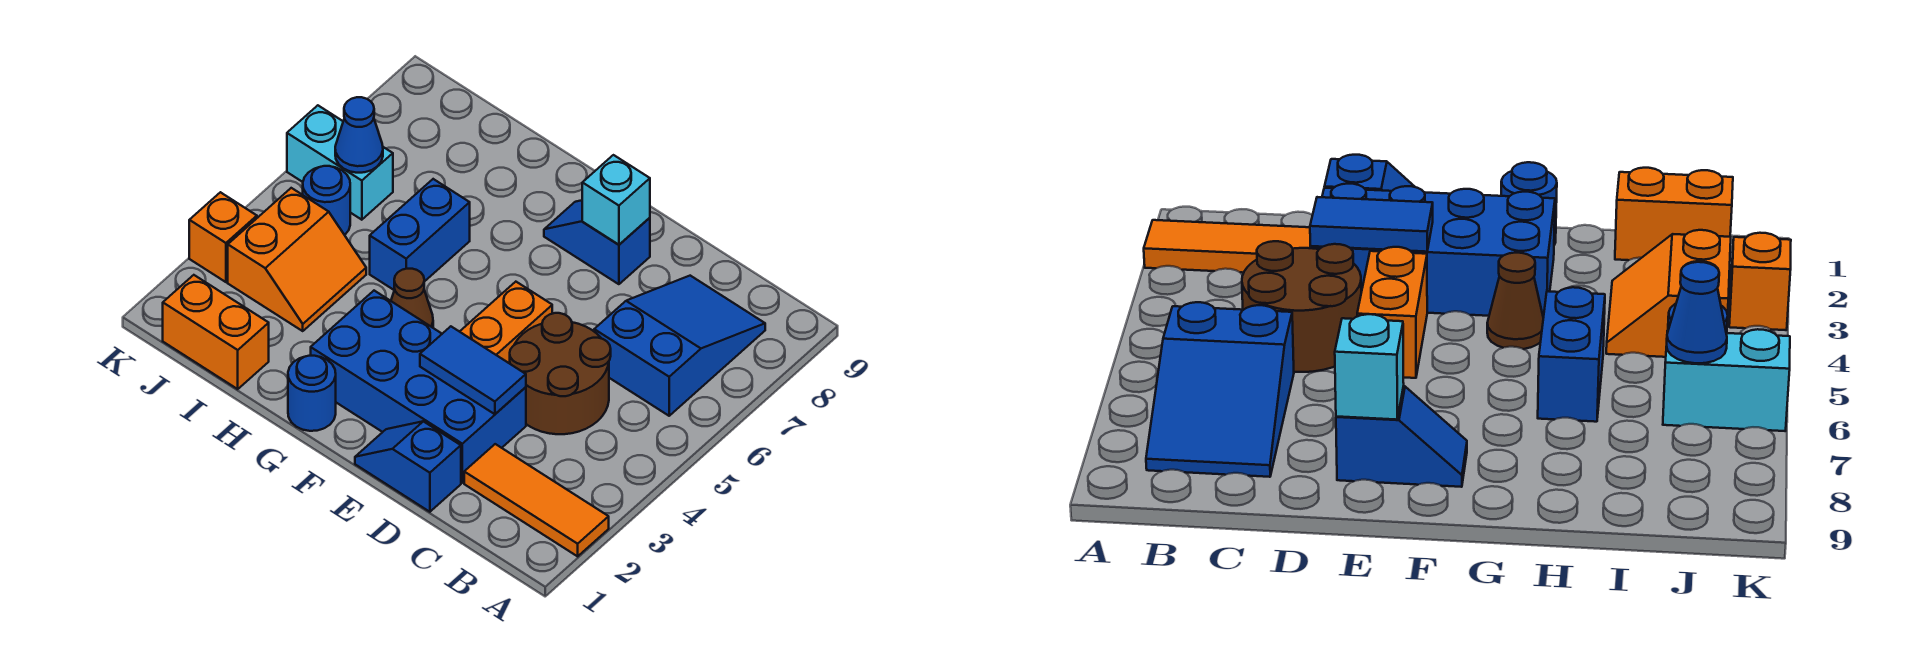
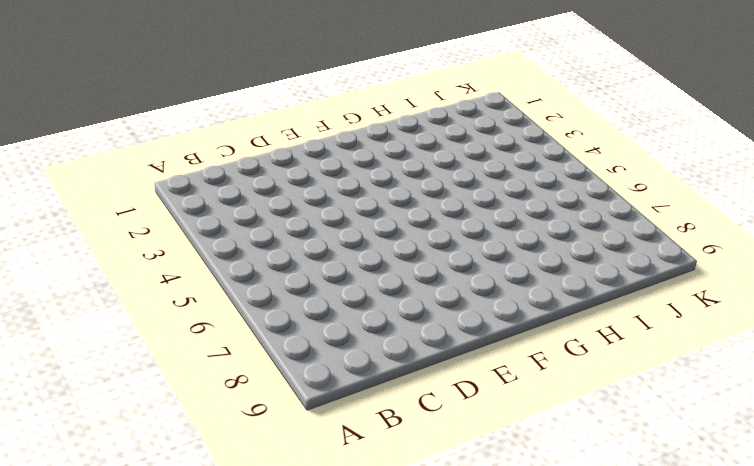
none -> orange 1x3 tile [464,444,609,556]
none -> blue 2x3 slope [594,276,765,416]
none -> brown 2x2 round brick [510,313,611,434]

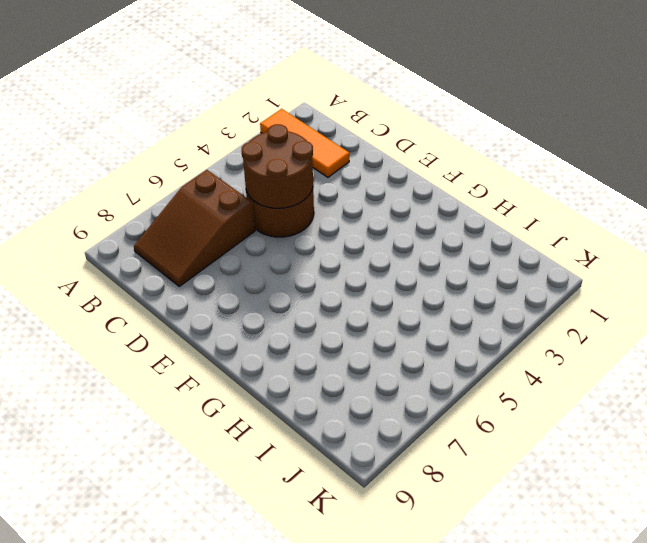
brown 2x3 slope [134,170,255,286] -> blue 2x3 slope [594,276,765,416]
brown 2x2 round brick [242,124,313,208] -> none
none -> blue 1x2 slope [355,421,461,512]
none -> blue 2x4 brick [311,291,526,483]
none -> orange 1x2 brick [460,282,552,364]

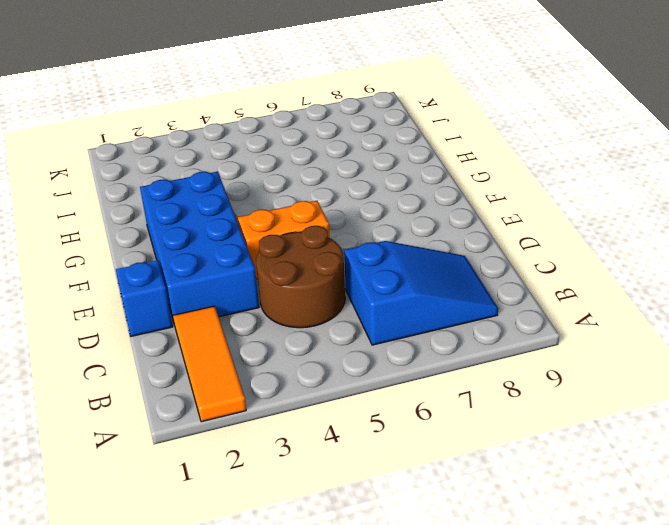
none -> blue 1x2 slope [544,200,650,284]
none -> blue 1x1 round brick [288,356,336,431]
none -> brown 1x1 cone [391,269,433,328]

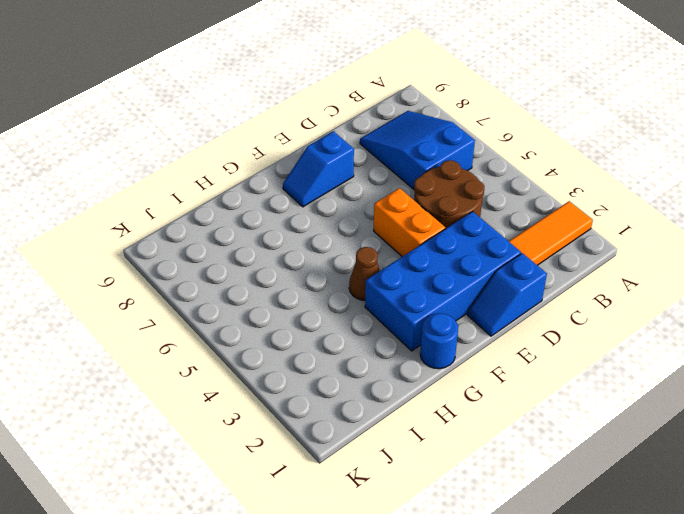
none -> blue 1x2 brick [370,179,470,290]
none -> orange 1x2 brick [163,275,269,389]
none -> orange 2x2 slope [228,188,366,331]

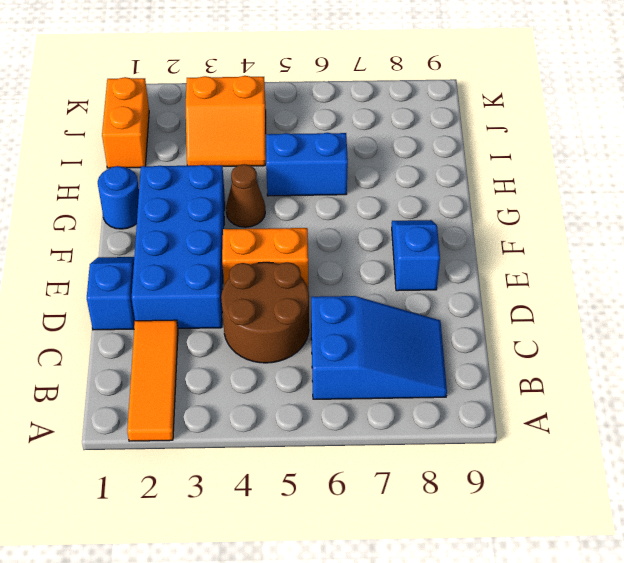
none -> blue 1x1 round brick [303,166,350,235]
none -> cyan 1x2 brick [287,105,393,220]
none -> orange 1x1 brick [189,192,257,282]

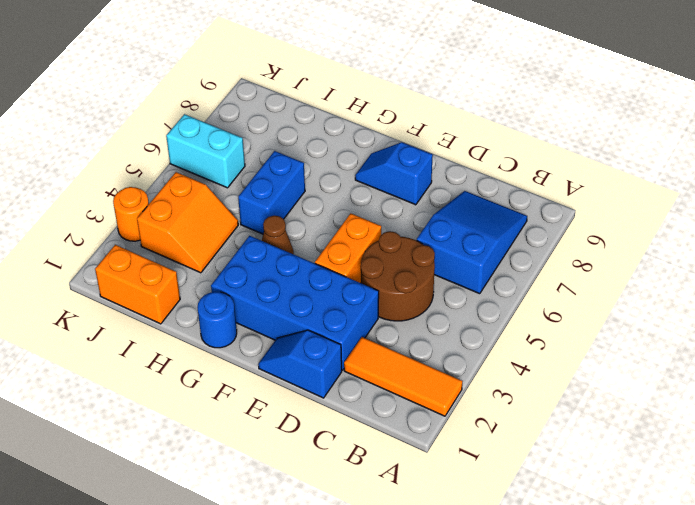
orange 1x1 round brick [113,187,149,241] -> orange 1x1 brick [189,192,257,282]
none -> blue 1x1 round brick [303,166,350,235]
none -> blue 1x2 tile [420,326,526,414]
none -> cyan 1x1 brick [582,155,650,245]

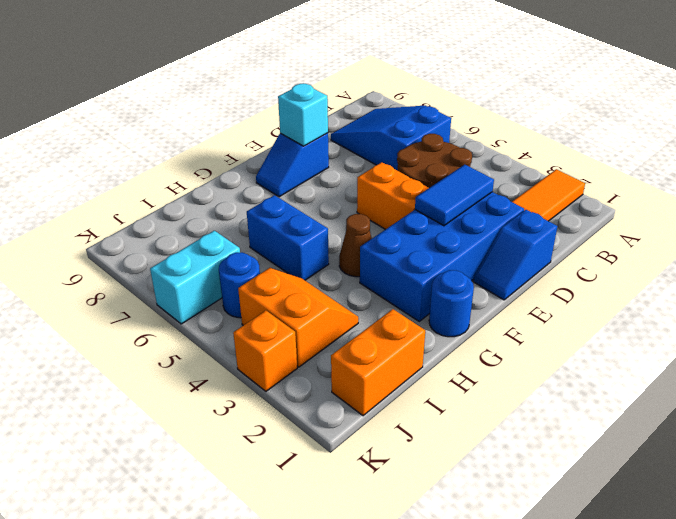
none -> blue 1x1 cone [335,97,383,173]

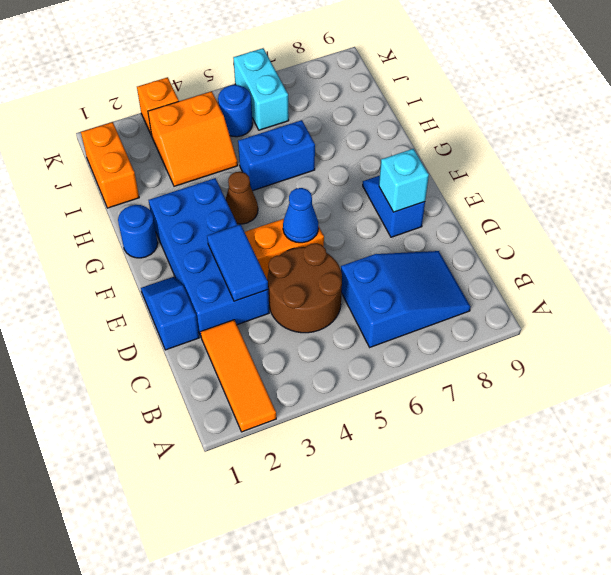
blue 1x1 cone [283,188,318,243] -> blue 1x1 cone moved to [335,97,383,173]

